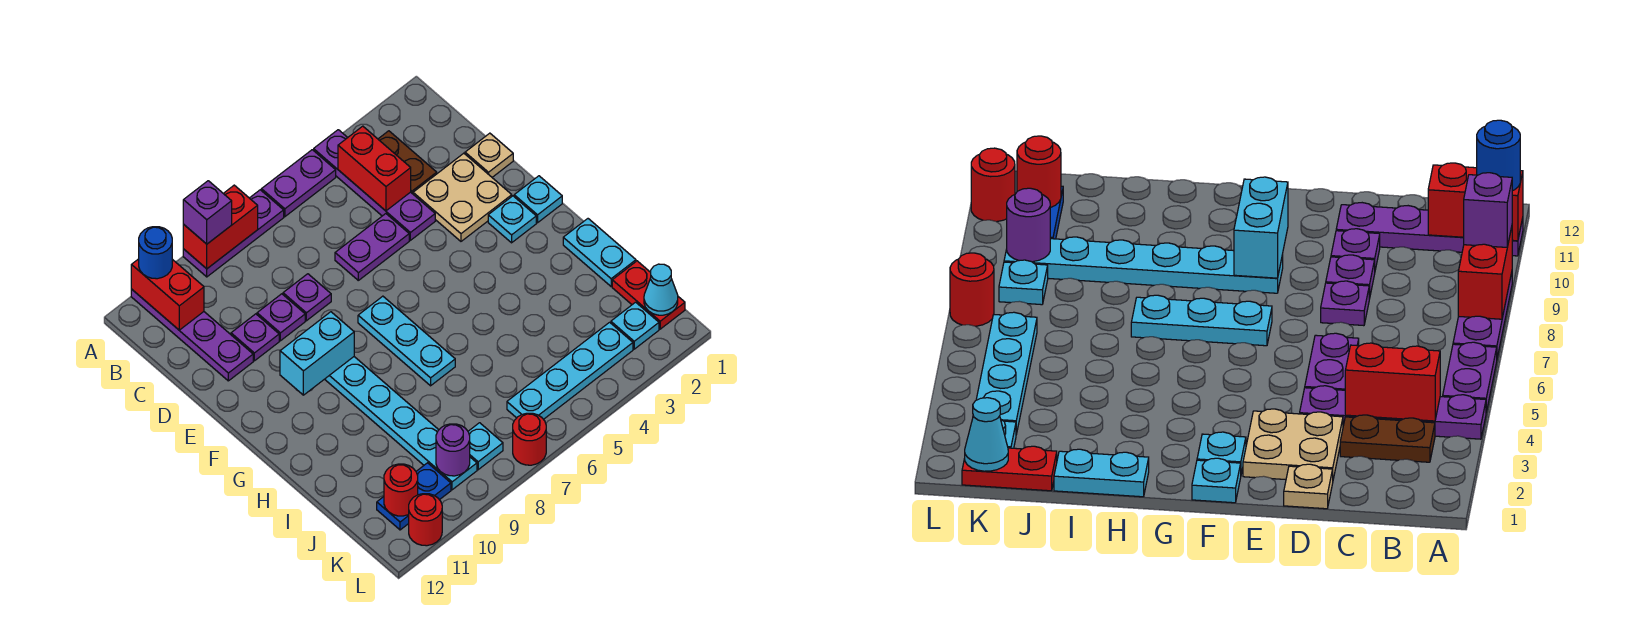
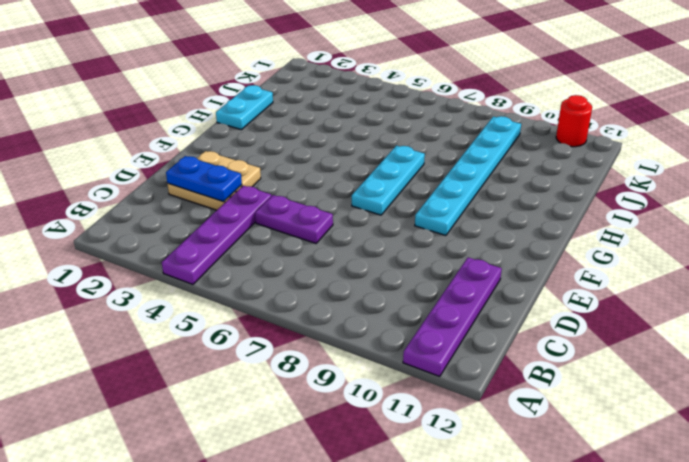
blue 1x2 plate [166,156,242,202] -> blue 1x2 plate moved to [377,463,451,530]
none -> purple 1x2 plate [261,150,336,217]
none -> purple 1x3 plate [183,190,284,277]
none -> brown 1x2 plate [378,131,437,194]
none -> tan 1x1 plate [465,133,513,177]

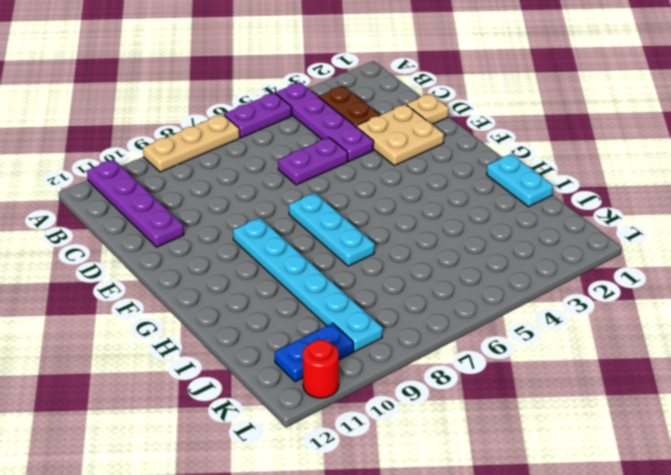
tan 1x3 plate [143,114,240,172] -> purple 1x3 plate [183,190,284,277]
none -> purple 1x1 plate [283,274,331,321]
none -> purple 1x1 plate [257,294,305,341]
none -> purple 1x1 plate [231,314,279,361]
none -> cyan 1x1 plate [514,176,562,223]

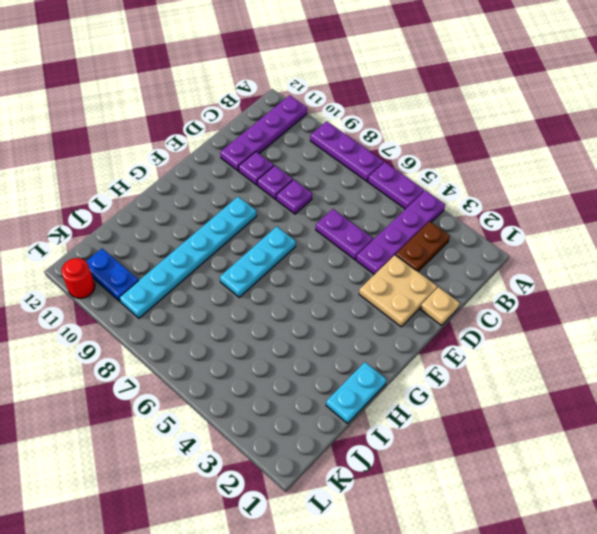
none -> cyan 1x1 plate [514,176,562,223]
none -> cyan 1x1 plate [488,196,536,243]
none -> red 1x2 plate [612,261,685,329]
none -> cyan 1x1 plate [611,302,659,349]

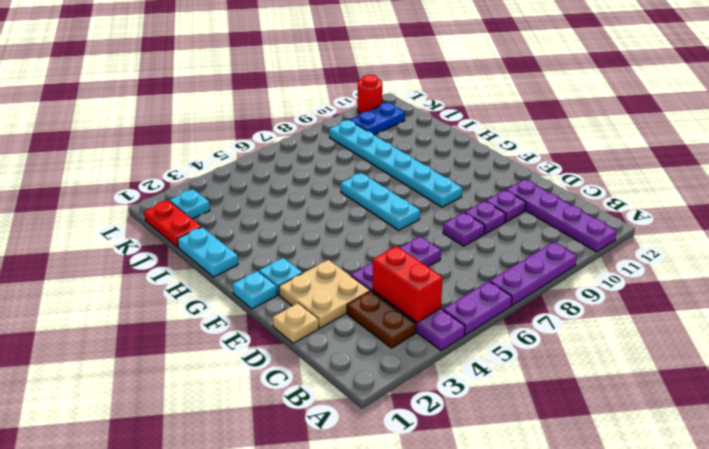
none -> cyan 1x4 plate [507,322,633,419]
none -> cyan 1x1 plate [468,423,503,470]
none -> red 1x1 round brick [513,413,546,465]
none -> red 1x2 brick [183,185,258,269]

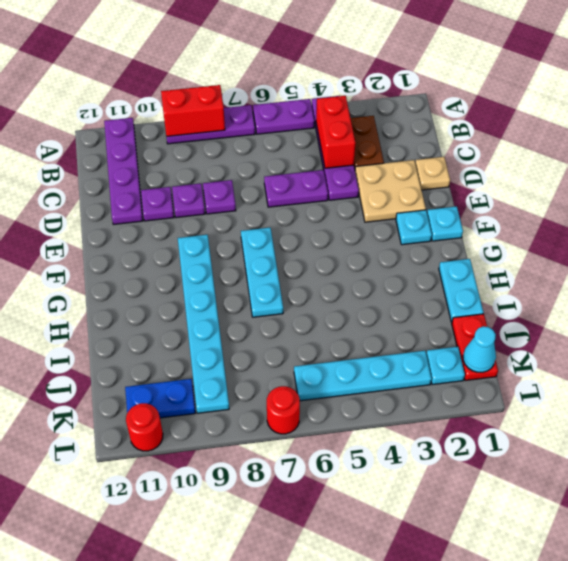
none -> cyan 1x1 plate [468,423,503,470]
none -> red 1x2 brick [131,259,204,330]
none -> cyan 1x2 brick [280,312,354,395]
none -> purple 1x1 round brick [436,424,470,476]

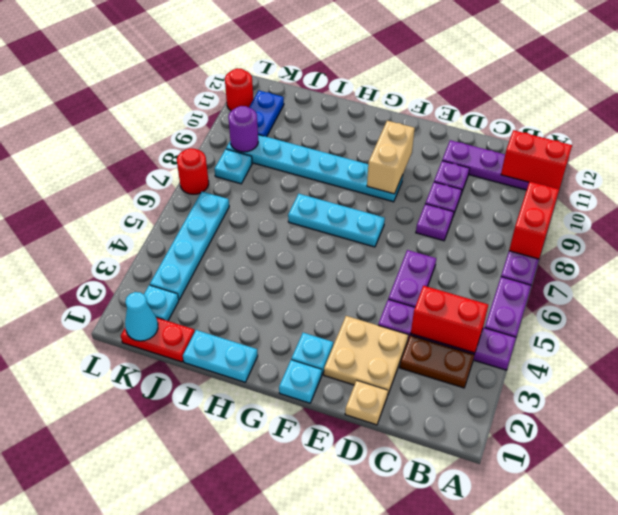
tan 1x2 brick [367,121,415,194] -> cyan 1x2 brick [280,312,354,395]
none -> red 1x1 round brick [384,464,418,516]
none -> purple 1x1 brick [183,181,232,244]
none -> blue 1x1 round brick [139,227,172,279]

